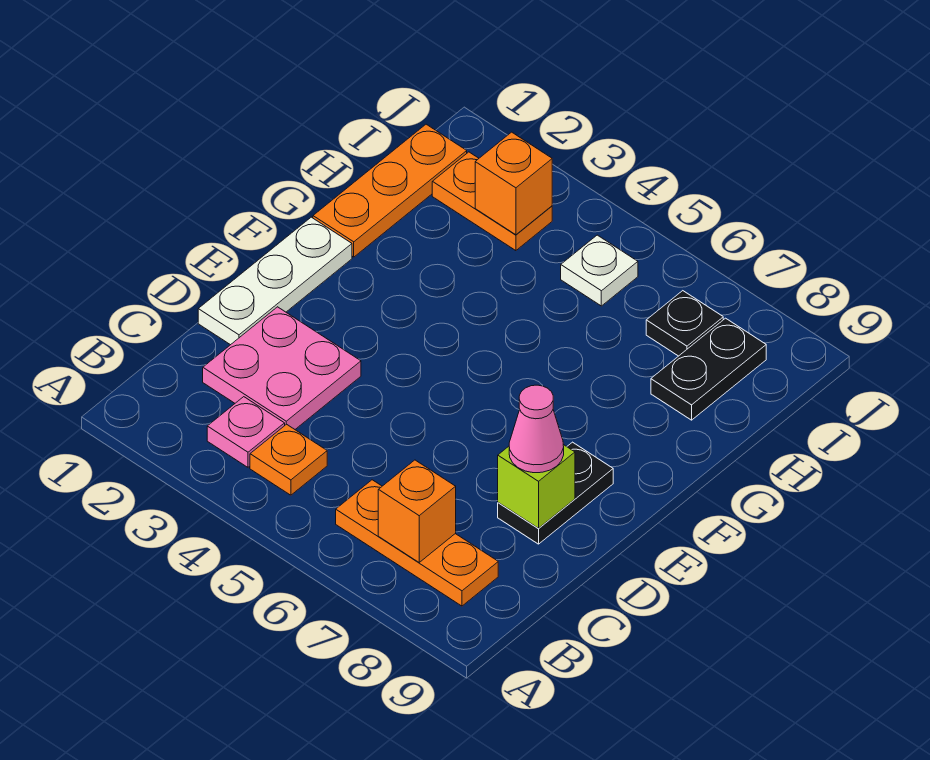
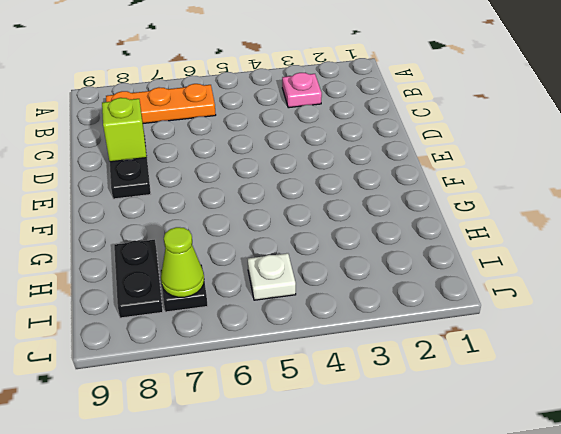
lime 1x1 cone [161,227,204,297] -> none
none -> orange 1x1 plate [250,424,327,495]
none -> pink 2x2 plate [203,307,361,429]
none -> white 1x3 plate [198,217,352,345]

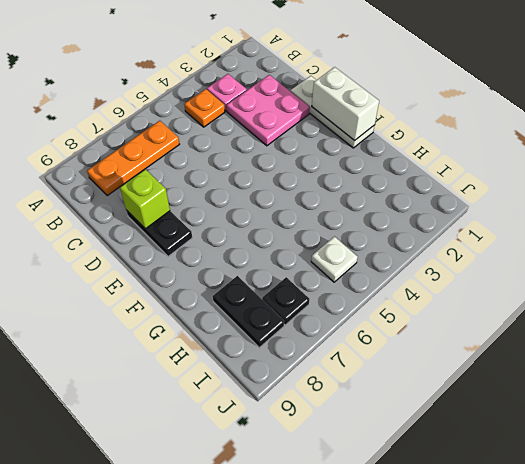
white 1x2 brick [312,67,379,141] -> none
none -> orange 1x3 plate [313,124,467,257]
none -> orange 1x2 plate [432,152,552,251]
none -> orange 1x1 brick [378,460,456,562]

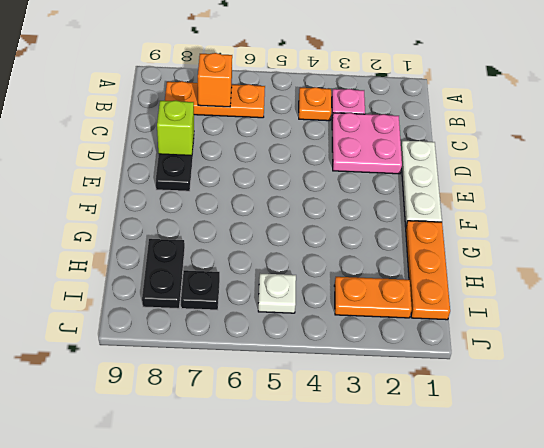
none -> orange 1x1 brick [475,132,552,235]
none -> pink 1x1 cone [509,385,564,473]

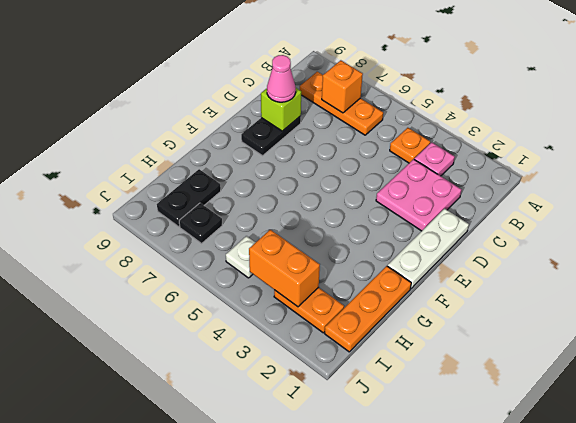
orange 1x2 brick [249,230,320,307] -> orange 1x1 brick [475,132,552,235]

